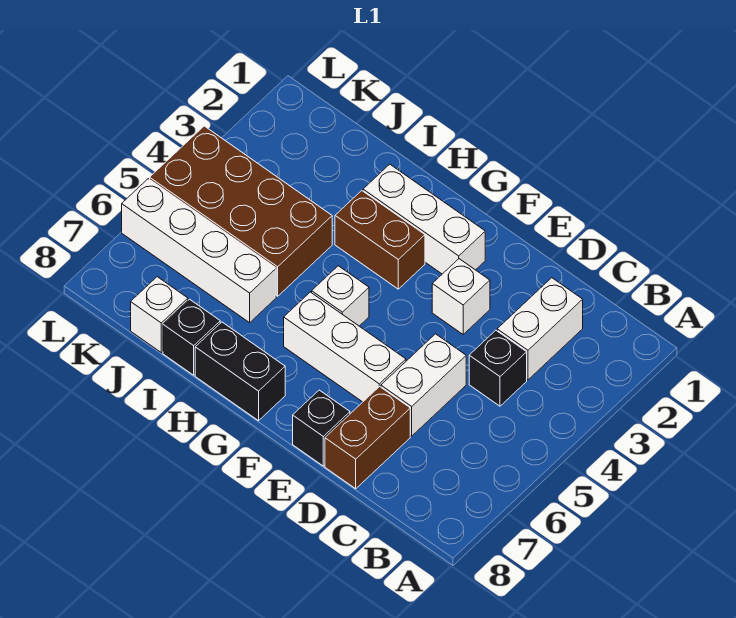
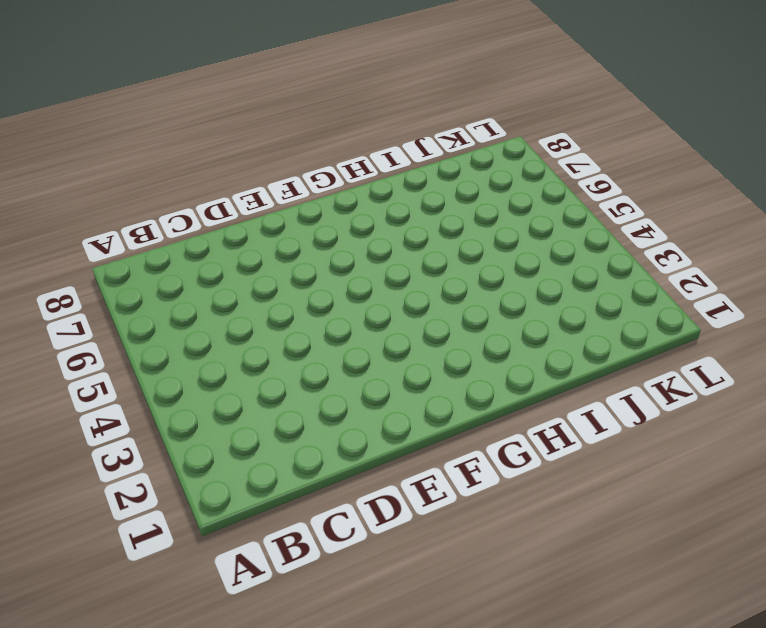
none -> white 1x2 brick [497,278,583,380]
none -> black 1x1 brick [469,330,527,406]
none -> white 1x2 brick [381,334,466,436]

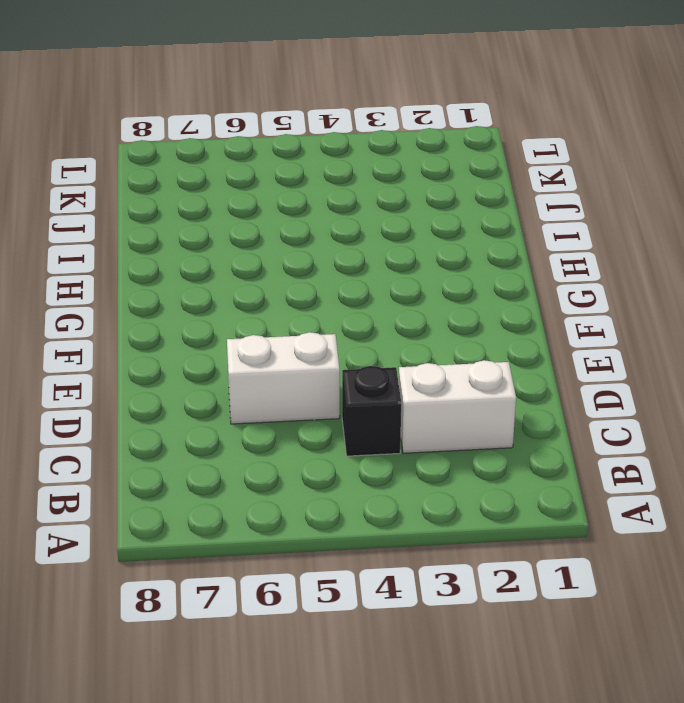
none -> brown 1x2 brick [325,386,410,489]
none -> white 1x1 brick [432,259,490,334]
none -> white 1x3 brick [284,292,406,402]

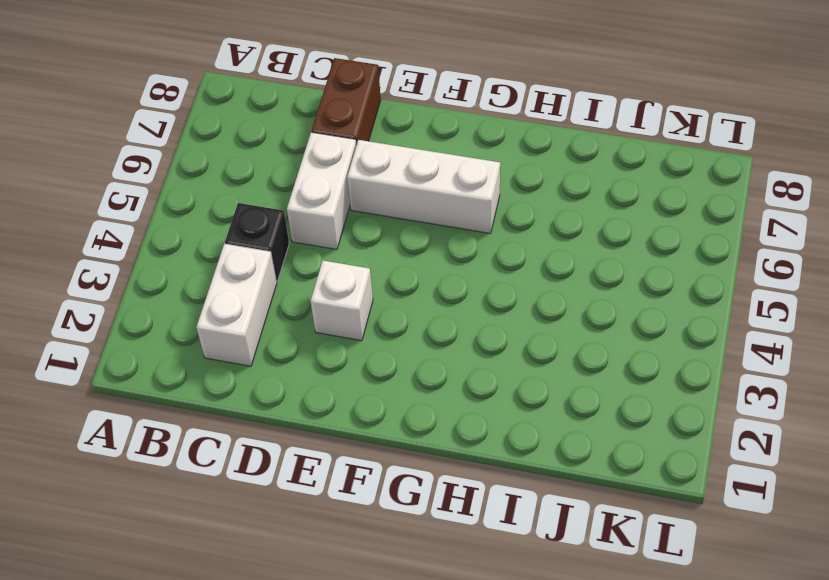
none -> black 1x1 brick [293,390,350,466]
none -> white 1x3 brick [363,164,485,274]
none -> brown 1x2 brick [335,191,425,289]

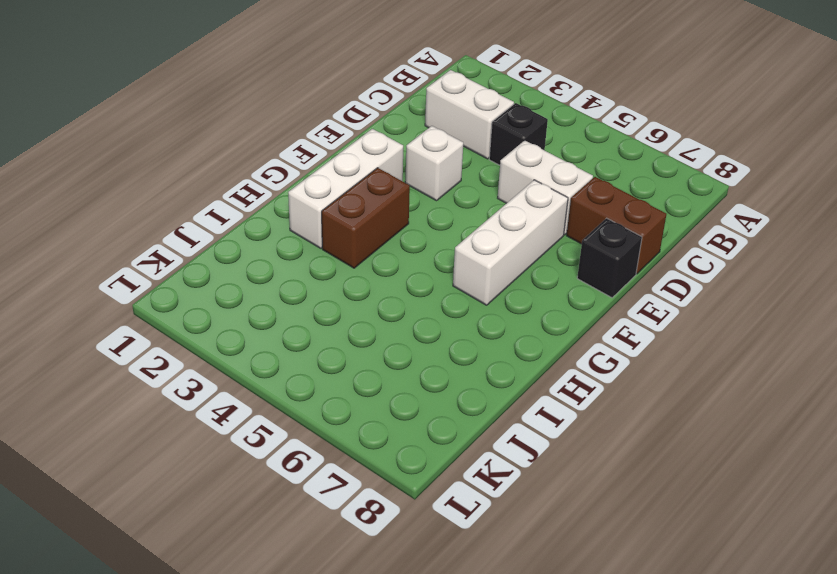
none -> white 1x1 brick [312,266,369,326]
none -> black 1x2 brick [195,322,285,421]
none -> brown 2x4 brick [150,126,332,296]

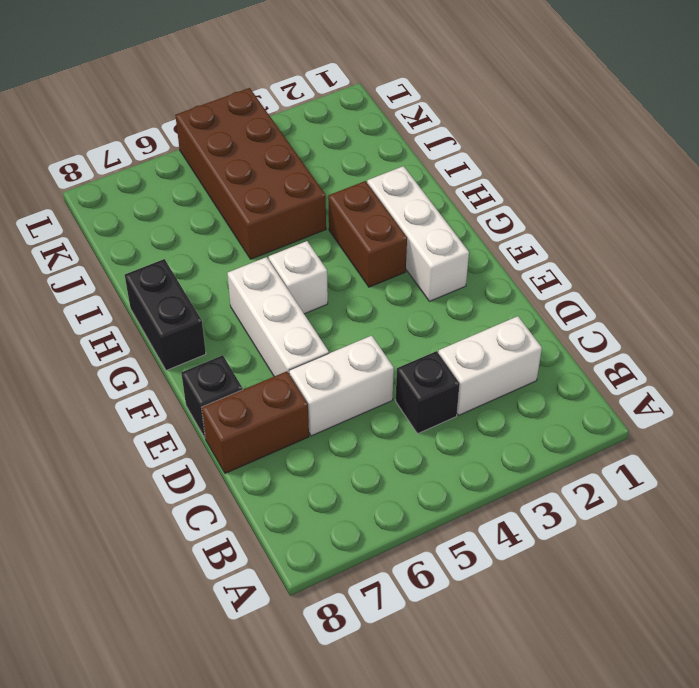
none -> white 1x1 brick [432,259,490,334]
none -> white 1x4 brick [122,179,276,323]
none -> black 1x1 brick [163,299,220,375]

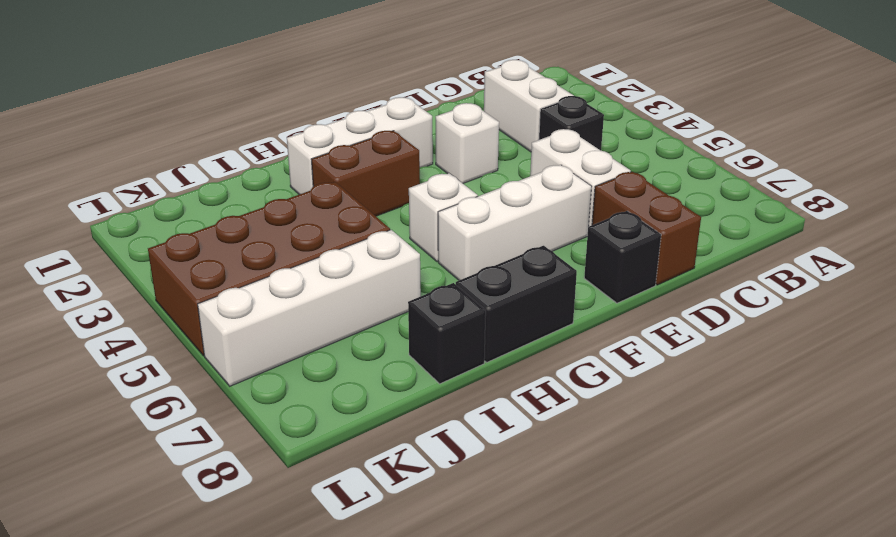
none -> white 1x1 brick [131,277,188,352]

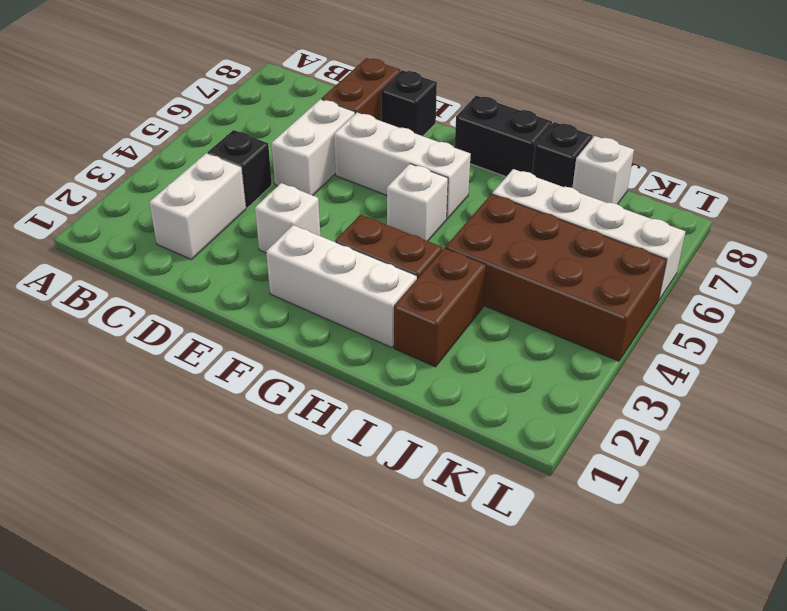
brown 1x2 brick [394,248,486,367] -> none

